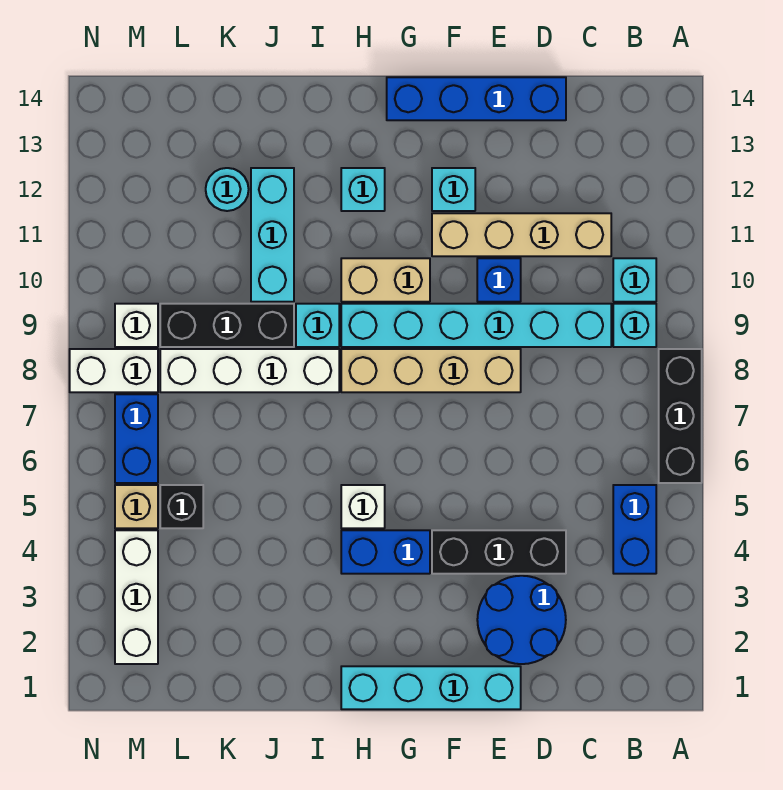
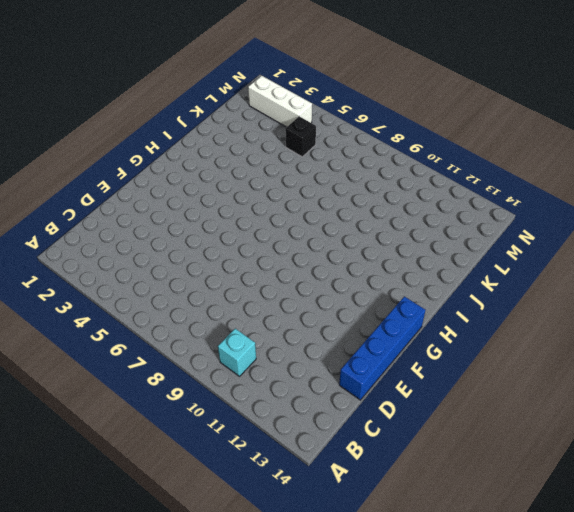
none -> black 1x3 brick [659,349,702,483]
none -> blue 1x2 brick [613,485,656,574]
none -> cyan 1x1 brick [613,304,656,347]

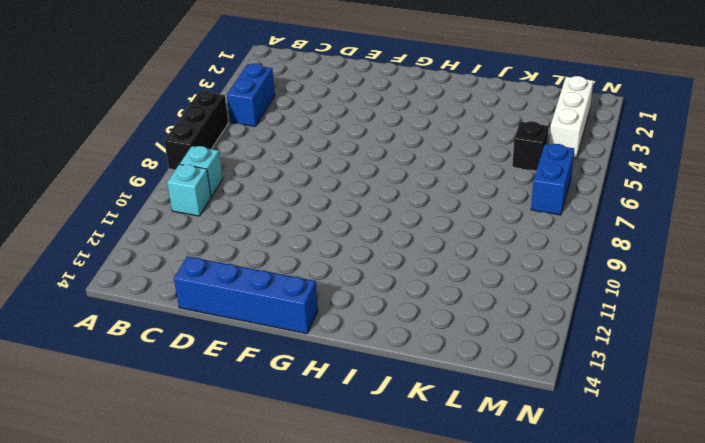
none -> cyan 1x6 brick [341,304,611,347]
none -> tan 1x4 brick [432,213,611,256]
none -> blue 2x2 round brick [477,576,566,664]

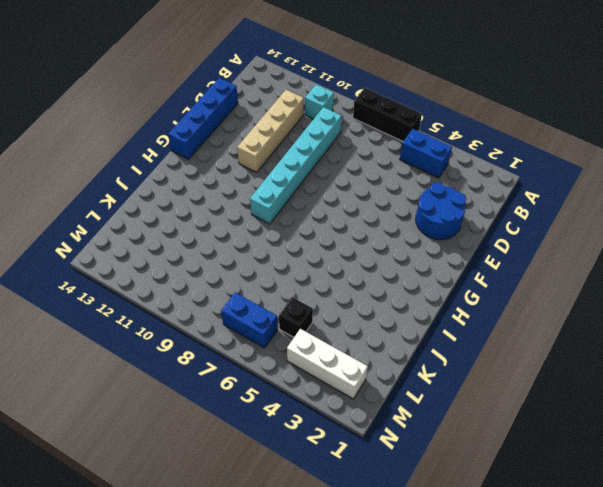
none -> cyan 1x1 brick [613,304,656,347]
none -> black 1x3 brick [432,530,566,574]
none -> cyan 1x4 brick [341,666,521,709]

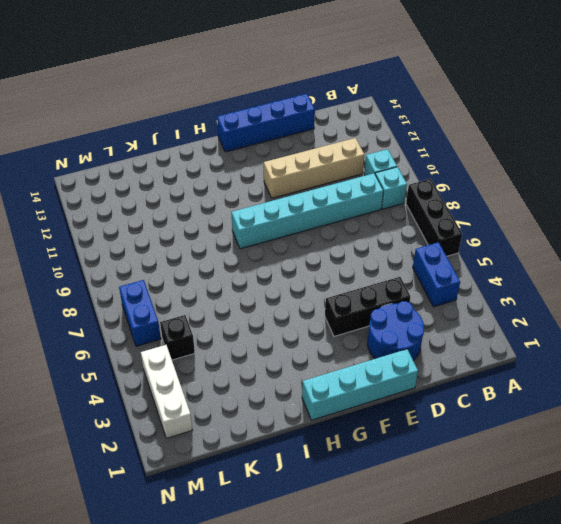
none -> tan 1x4 brick [341,349,521,392]
none -> blue 1x1 brick [477,258,521,302]
none -> cyan 1x1 brick [432,168,475,211]

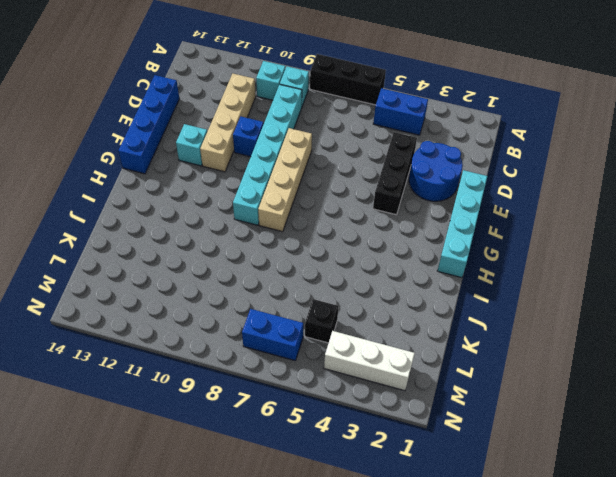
none -> blue 1x2 brick [341,530,430,574]
none -> tan 1x2 brick [341,258,430,302]
none -> white 1x1 brick [341,485,385,528]

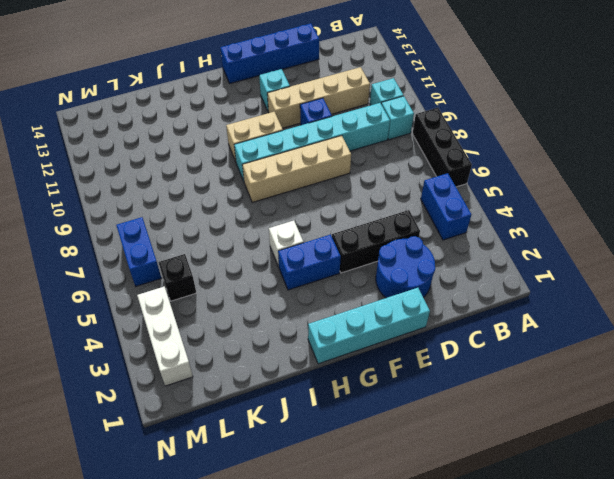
none -> cyan 1x1 brick [341,168,385,211]
none -> white 1x4 brick [160,349,339,392]
none -> cyan 1x1 brick [296,304,339,347]

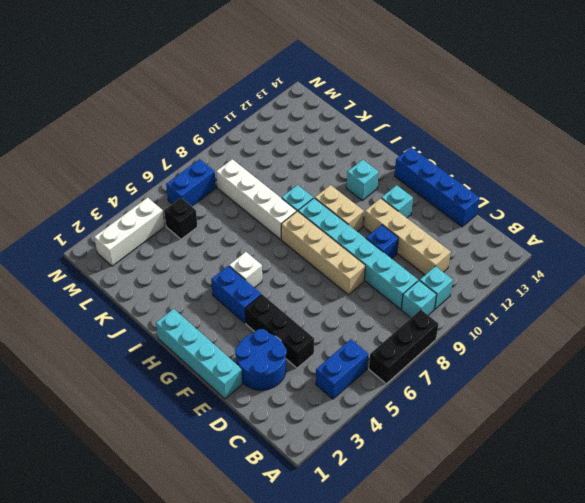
none -> black 1x3 brick [160,304,294,347]
none -> cyan 1x3 brick [251,168,294,302]
none -> cyan 1x1 round brick [206,168,249,211]

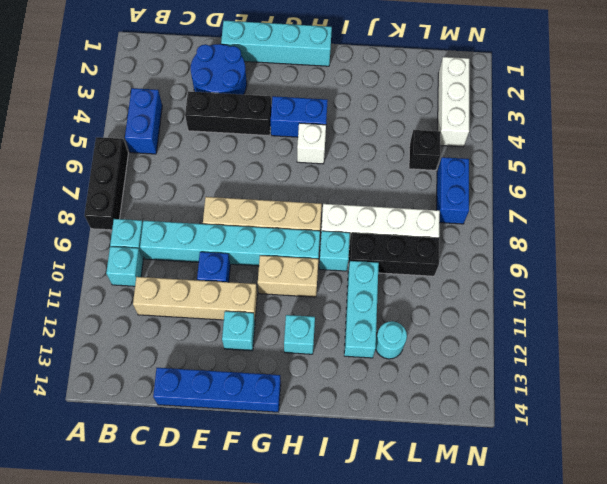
none -> tan 1x1 brick [115,485,158,528]
none -> white 1x2 brick [70,349,158,392]
none -> white 1x1 brick [115,304,158,347]

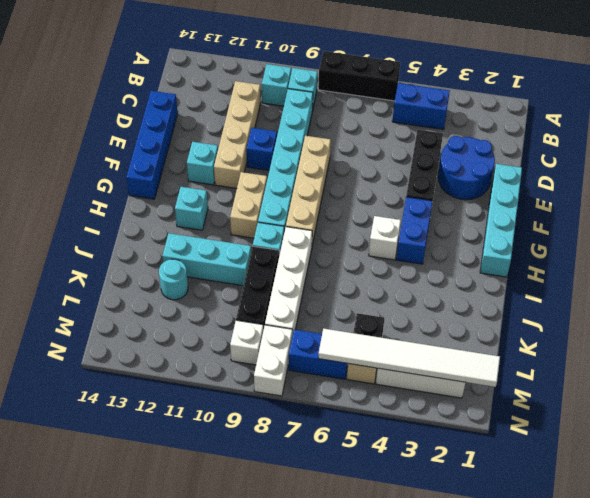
white 1x6 tile [318,329,500,387] -> none

